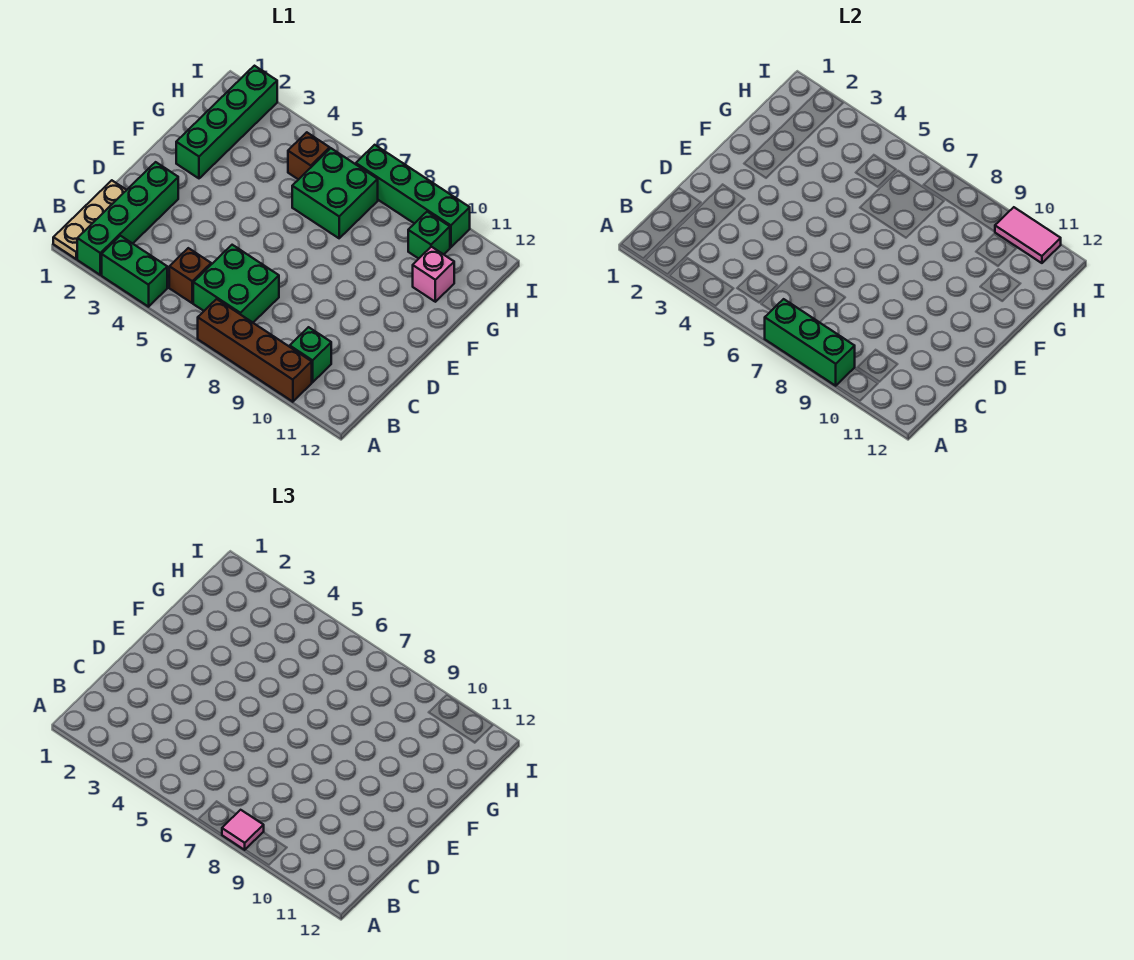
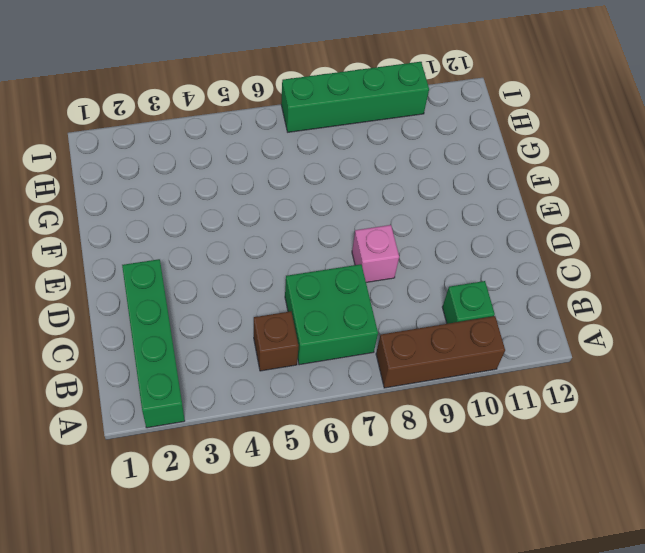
brown 1x3 brick [376,316,505,388] -> brown 1x4 brick [198,299,312,402]
pink 1x1 brick [352,225,399,282] -> pink 1x1 brick moved to [413,247,454,302]
none -> tan 1x3 plate [53,180,126,259]
none -> green 1x2 brick [102,236,167,307]
none -> green 1x4 brick [176,66,277,178]

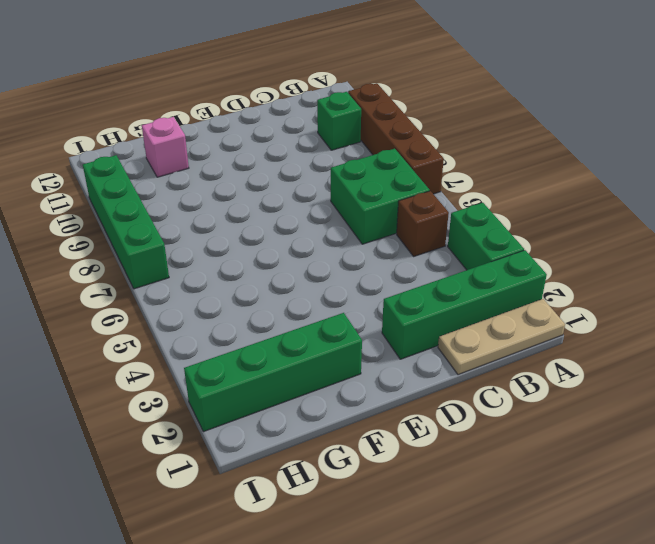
none -> green 2x2 brick [292,148,378,238]
none -> brown 1x1 brick [288,132,330,180]
none -> green 1x1 brick [408,212,450,259]

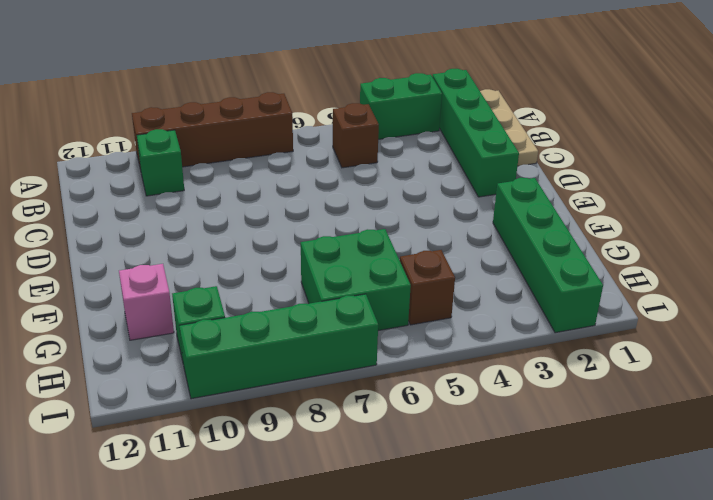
none -> green 2x2 brick [193,245,279,322]
none -> green 1x3 brick [765,299,855,386]
none -> pink 1x2 tile [995,207,1061,263]

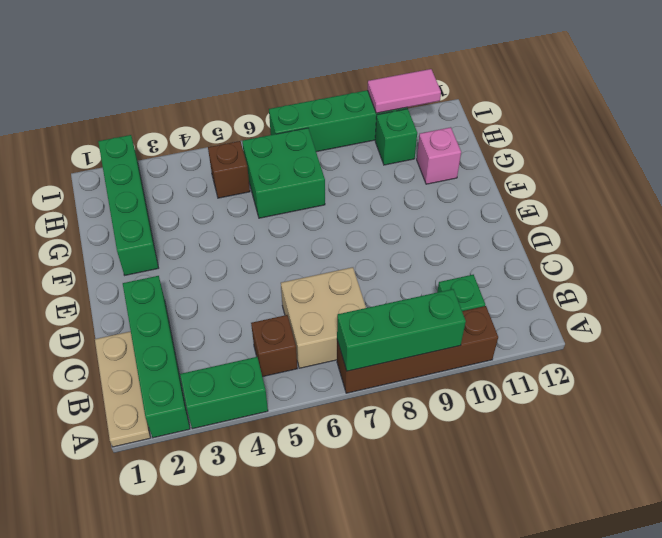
tan 2x2 brick [281,267,366,368] -> green 2x2 brick [193,245,279,322]
none -> pink 1x1 tile [222,810,264,850]

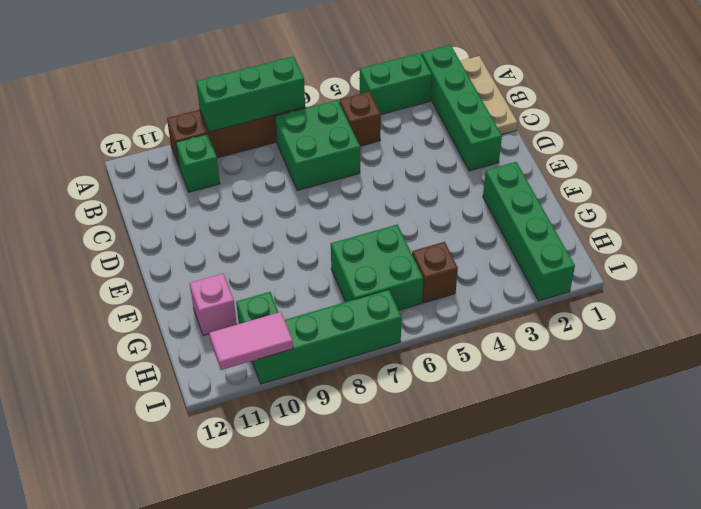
none -> pink 1x1 tile [222,810,264,850]

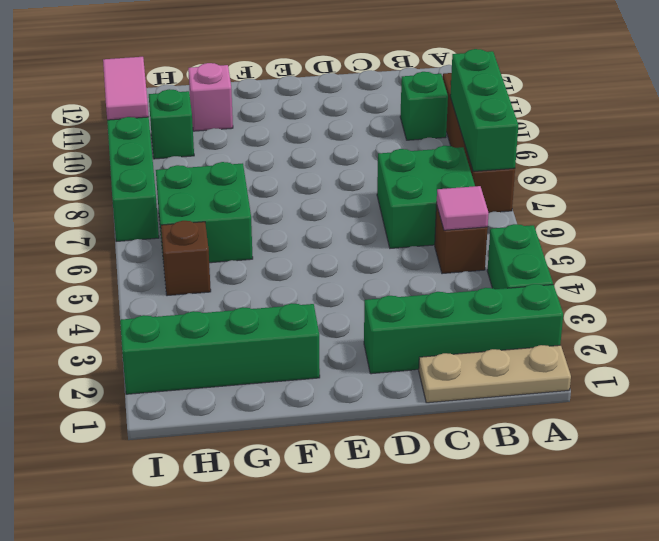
pink 1x1 tile [437,186,489,230] -> pink 1x1 tile moved to [222,810,264,850]

